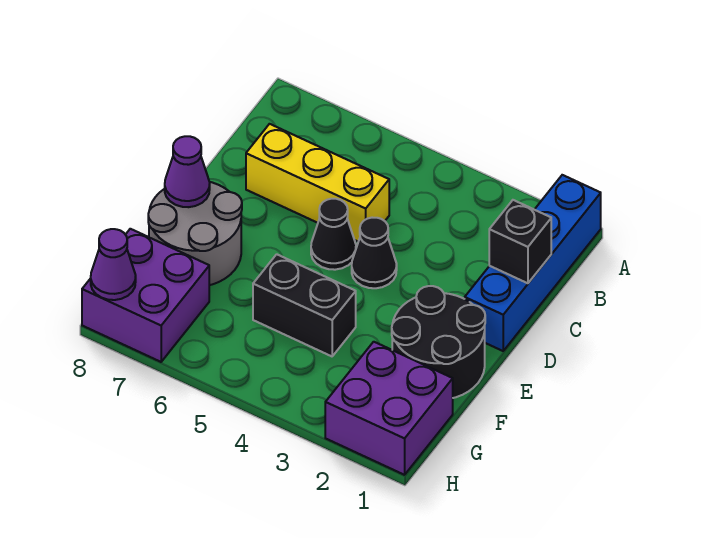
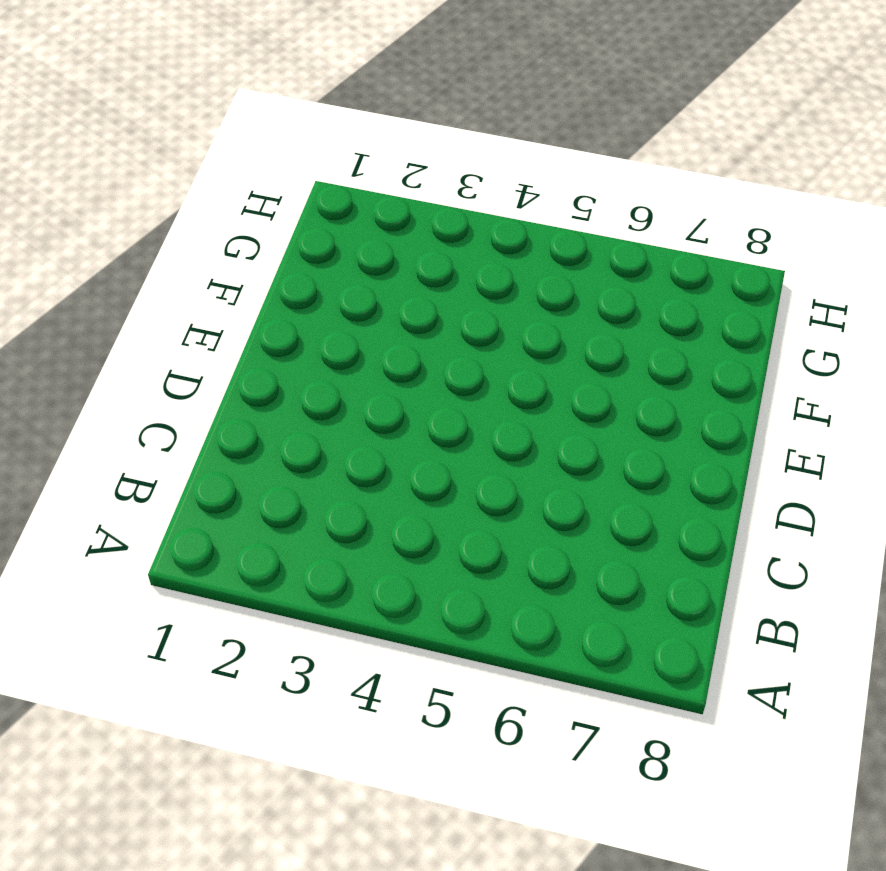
none -> blue 1x4 brick [465,175,601,351]
none -> yellow 1x3 brick [246,124,389,242]
none -> black 1x1 cone [352,218,397,288]

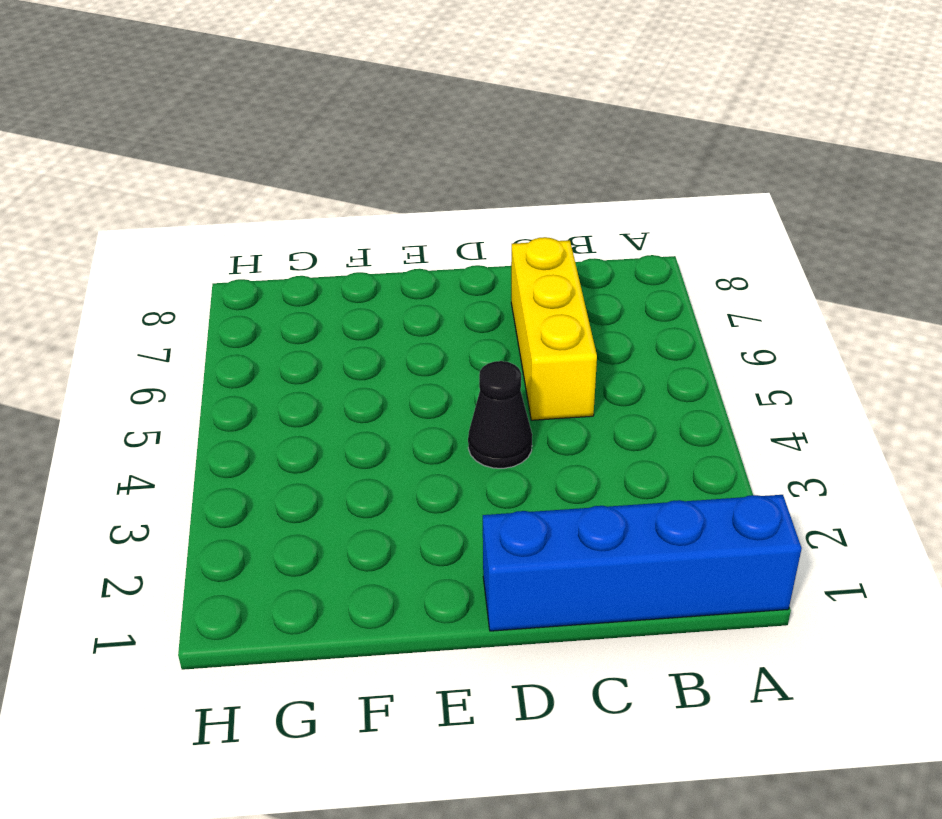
none -> black 1x1 cone [311,199,356,270]
none -> black 2x2 round brick [392,286,485,398]
none -> grey 2x2 round brick [148,182,242,285]

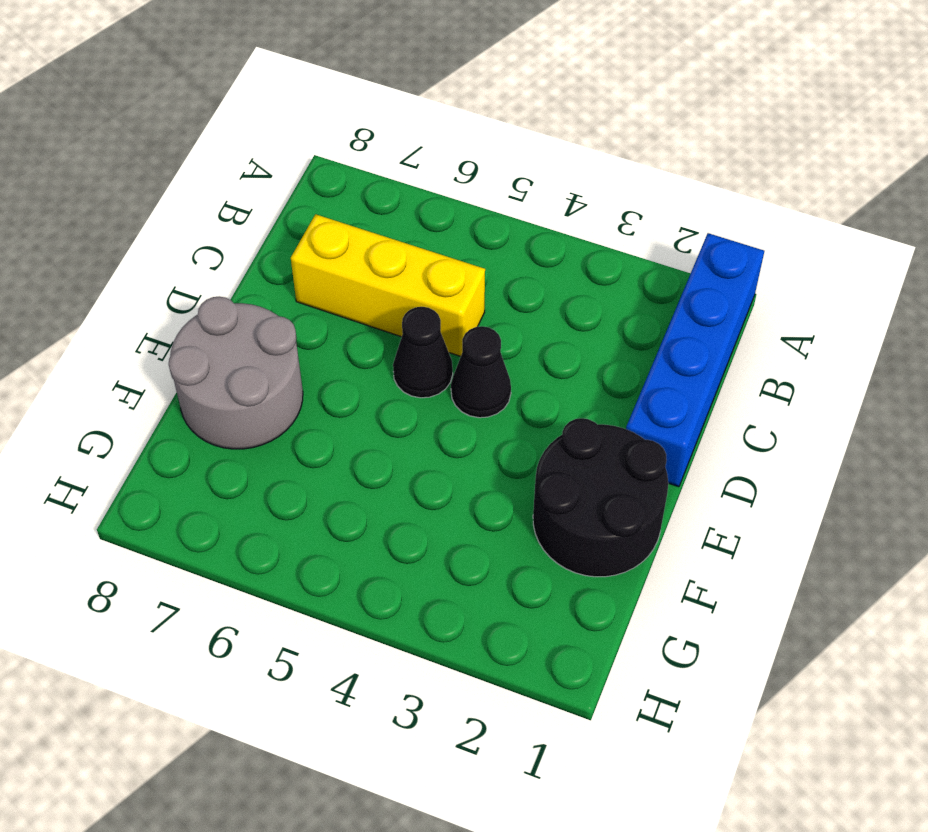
none -> black 1x2 brick [253,254,356,356]
none -> purple 2x2 brick [325,342,453,475]
none -> purple 2x2 brick [82,229,209,362]

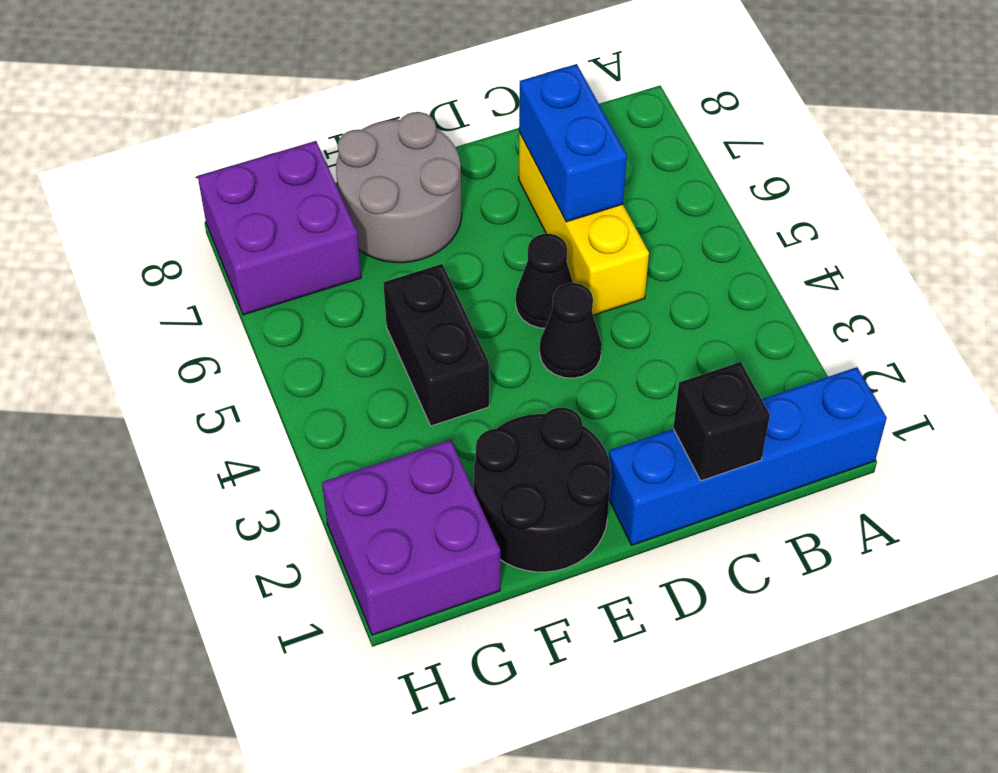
blue 1x2 brick [519,64,627,222] -> none
none -> purple 1x1 cone [165,136,210,207]
none -> purple 1x1 cone [91,229,136,300]

